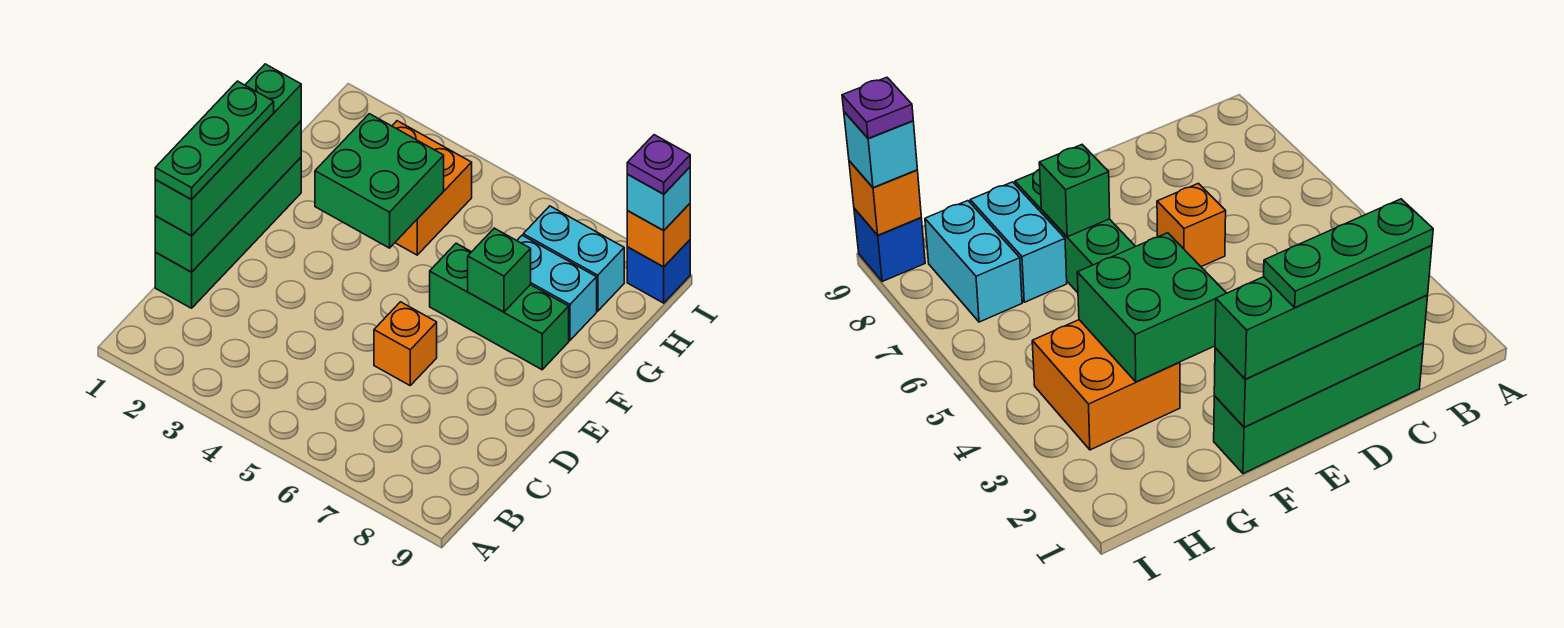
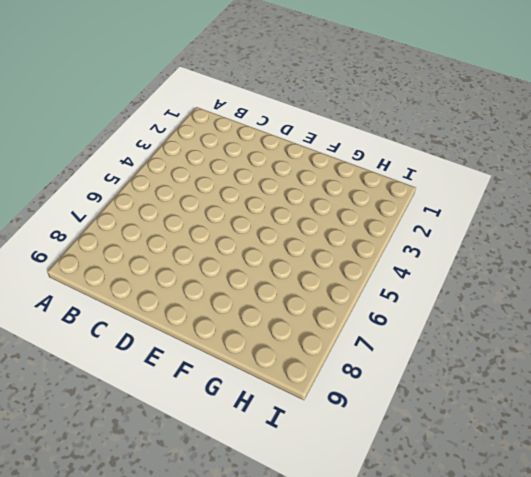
none -> green 1x4 brick [155,157,301,308]
none -> orange 1x1 brick [374,302,437,385]
none -> green 1x3 brick [430,243,569,370]

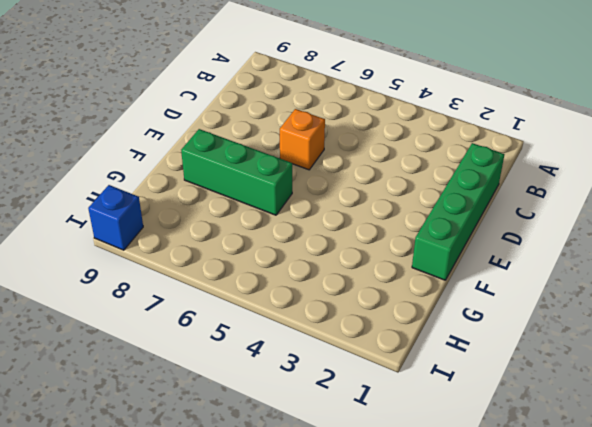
none -> orange 2x2 brick [392,121,472,255]
none -> cyan 1x2 brick [517,235,597,340]
none -> cyan 1x2 brick [523,206,624,311]

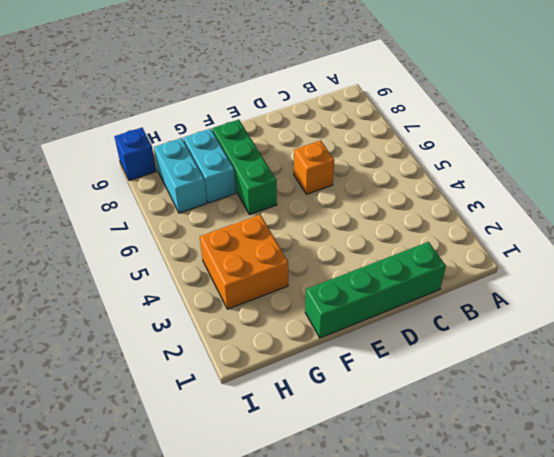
none -> green 1x4 brick [155,121,301,272]
none -> green 2x2 brick [315,114,444,248]
none -> green 1x1 brick [468,228,531,312]

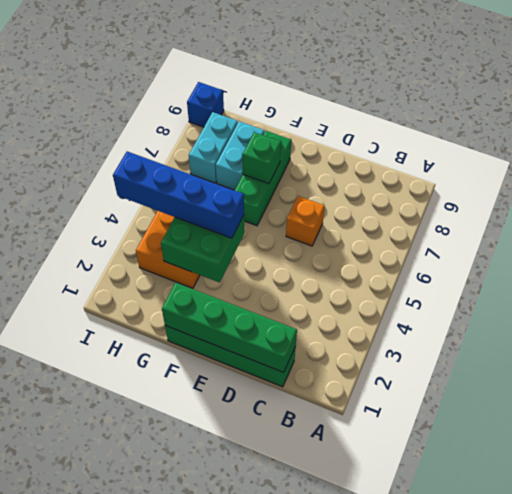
blue 1x4 brick [113,151,244,238] -> none
none -> orange 1x1 brick [627,204,690,267]
none -> green 1x4 brick [155,64,301,236]
none -> cyan 1x1 brick [627,167,690,231]

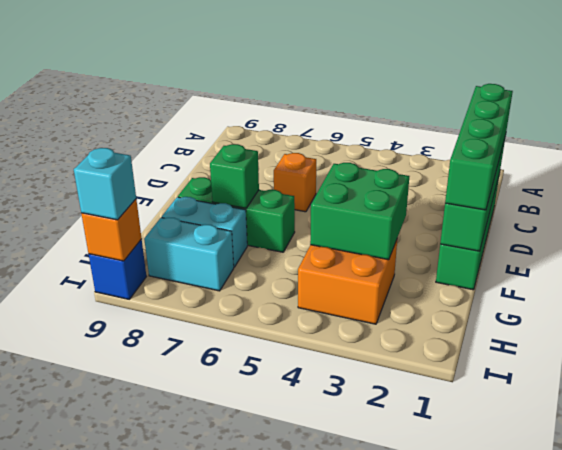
none -> green 1x3 plate [155,81,274,199]
none -> purple 1x1 plate [627,135,690,194]

